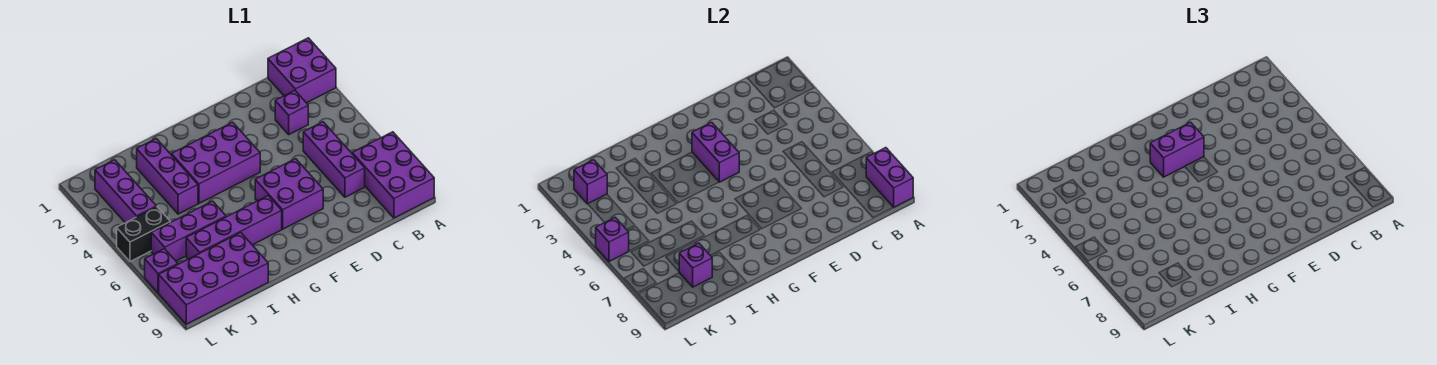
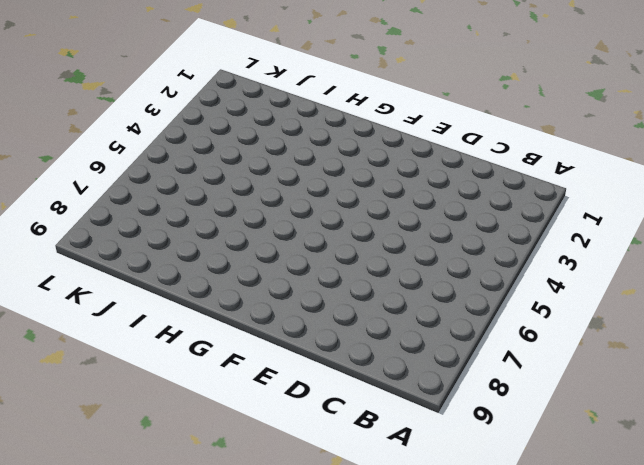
none -> purple 2x2 brick [268,38,336,103]
none -> purple 2x3 brick [352,132,434,218]
none -> purple 1x1 brick [275,91,308,134]

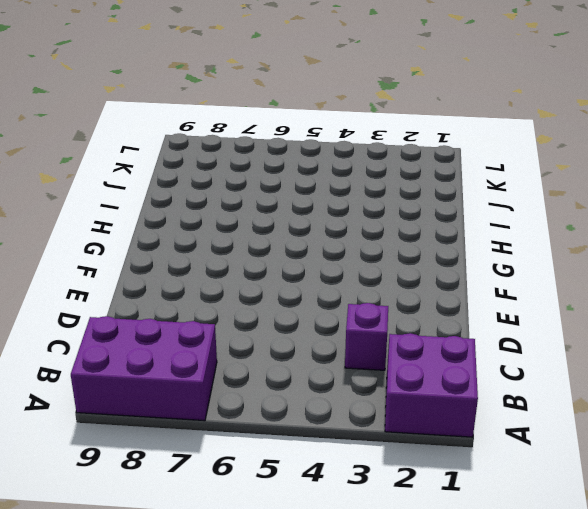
none -> purple 1x3 brick [303,122,365,197]
none -> purple 2x2 brick [255,159,323,229]
none -> purple 2x3 brick [171,122,260,203]

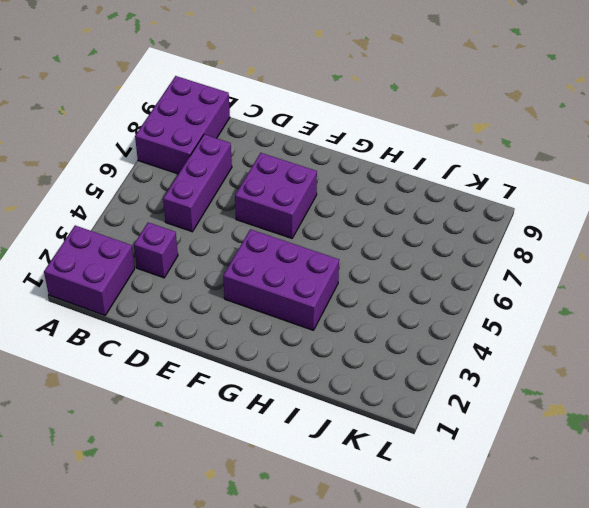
none -> purple 1x4 brick [186,196,282,259]
none -> purple 1x3 brick [137,139,198,214]
none -> purple 1x3 brick [151,201,226,261]

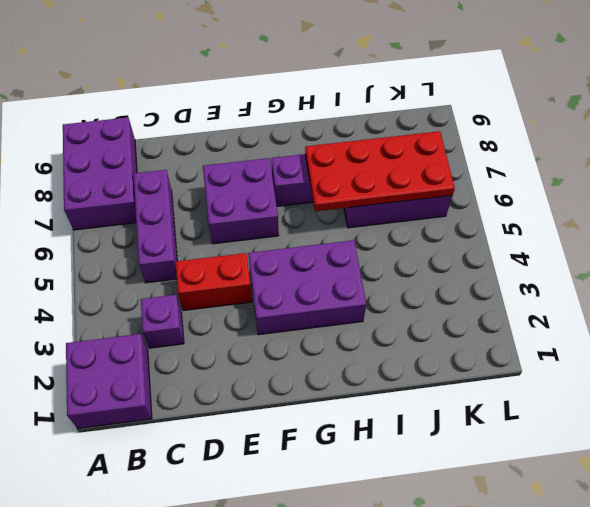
red 1x2 brick [176,253,252,311] -> none
red 2x4 plate [305,131,455,211] -> none
none -> purple 1x3 brick [137,139,198,214]
none -> purple 2x4 brick [159,233,268,324]
none -> purple 1x3 brick [95,160,156,223]

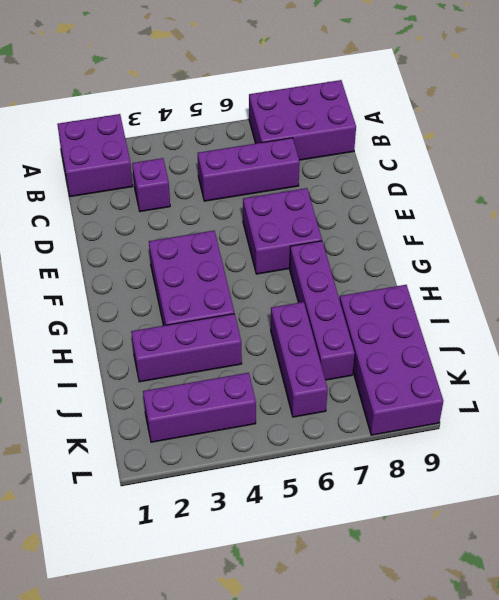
none -> black 1x2 brick [117,207,170,262]
none -> purple 1x1 brick [145,249,178,293]
none -> purple 1x2 brick [866,148,913,207]

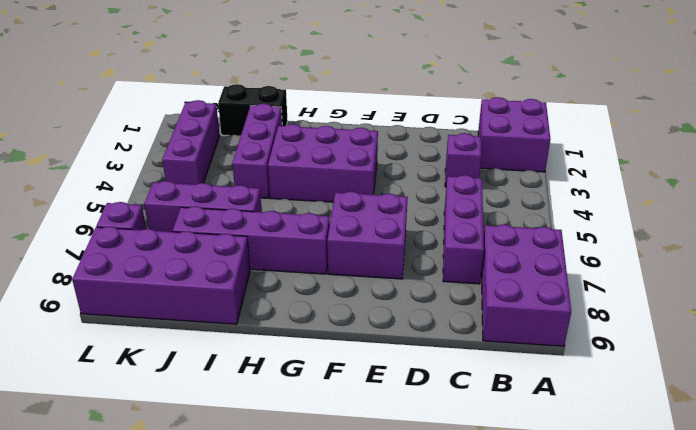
black 1x2 brick [218,84,288,136] -> black 1x2 brick moved to [117,207,170,262]
none -> purple 1x2 brick [866,148,913,207]
none -> purple 1x2 brick [692,122,739,182]
none -> purple 1x1 brick [679,243,712,287]

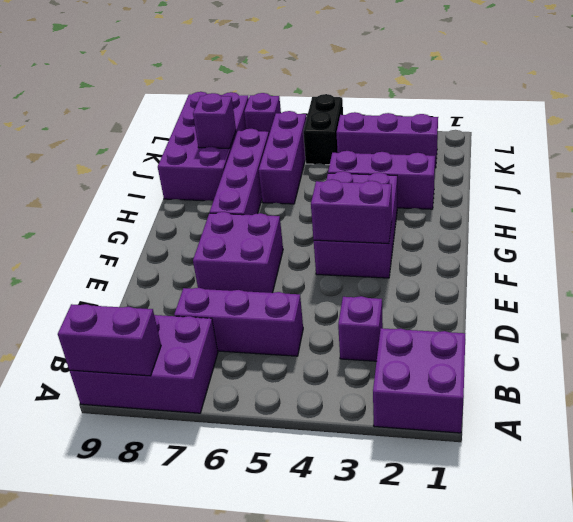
none -> purple 1x1 brick [574,160,607,204]
none -> purple 1x1 brick [596,218,629,262]
none -> purple 1x2 brick [1150,122,1204,177]

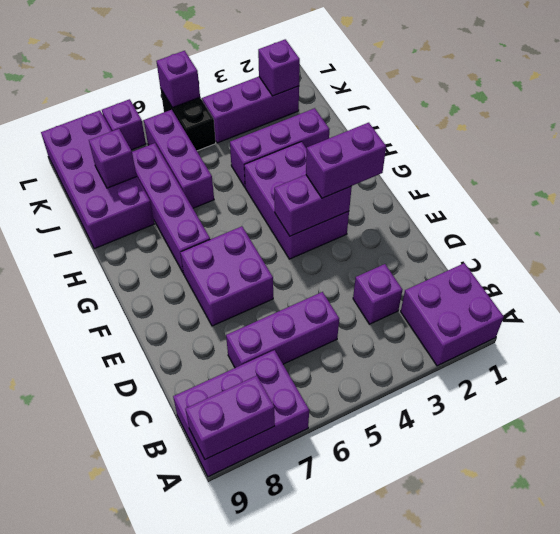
purple 1x2 brick [306,123,386,198] -> purple 1x2 brick turned to [1150,122,1204,177]

